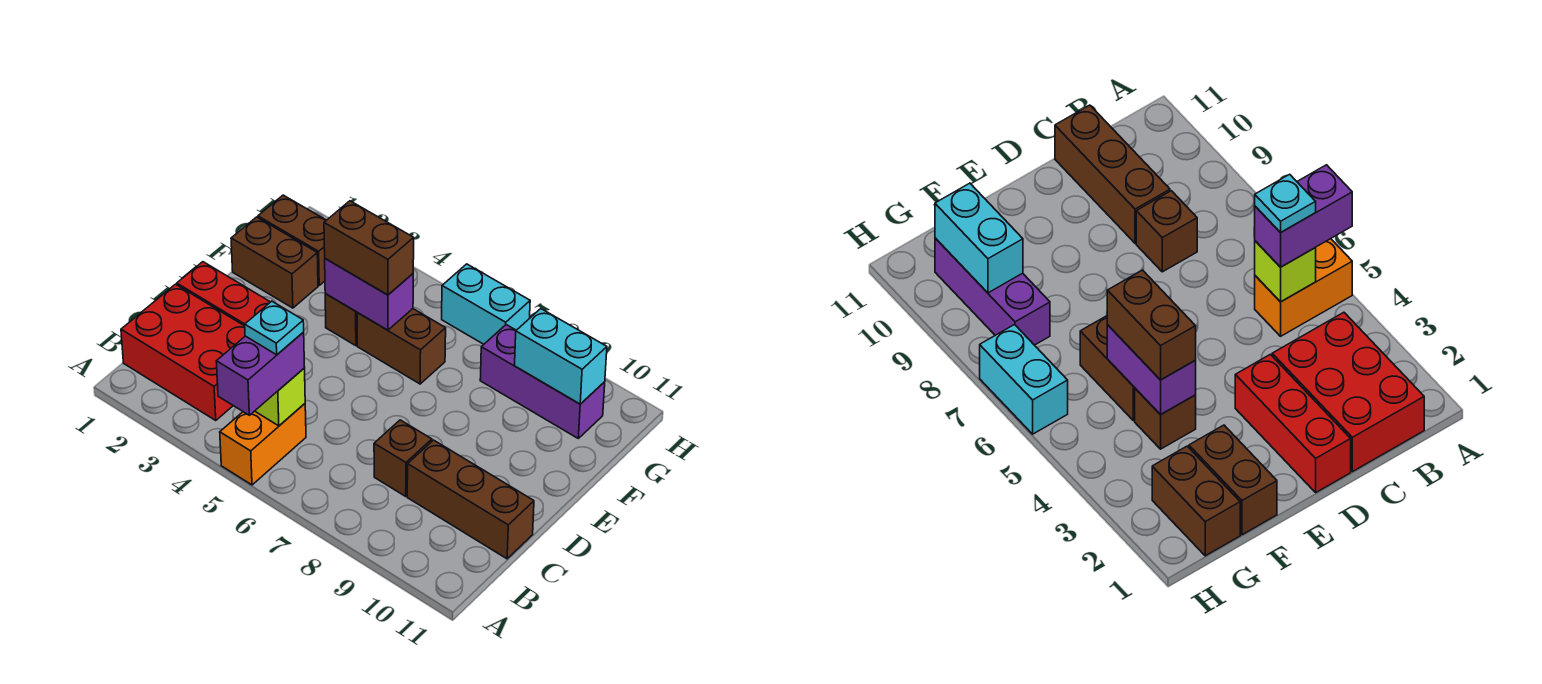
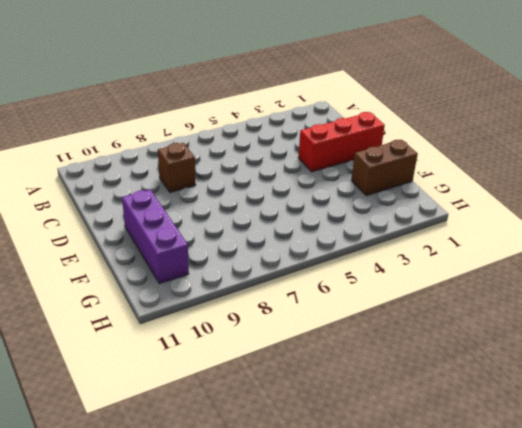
purple 1x3 brick [122,189,189,284] -> purple 1x3 brick turned to [480,325,605,438]
none -> orange 1x2 brick [220,404,306,485]
none -> red 2x3 brick [121,284,245,420]
none -> brown 1x3 brick [407,440,534,559]

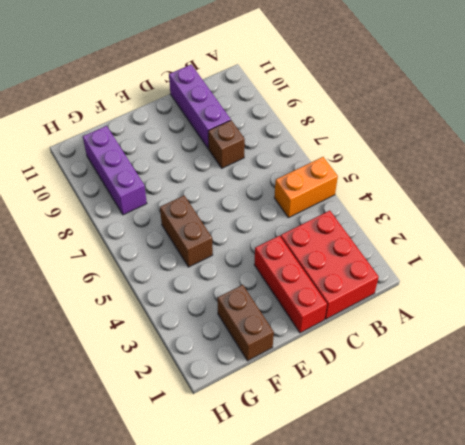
purple 1x3 brick [169,65,231,149] -> brown 1x3 brick [407,440,534,559]
none -> brown 1x1 brick [325,294,357,346]
none -> brown 1x2 brick [258,195,326,285]
none -> cyan 1x2 brick [442,264,530,344]

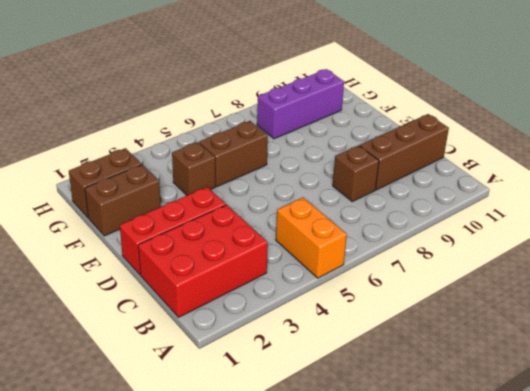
none -> cyan 1x2 brick [442,264,530,344]
none -> lime 1x1 brick [255,368,305,426]
none -> purple 1x2 brick [325,259,413,330]

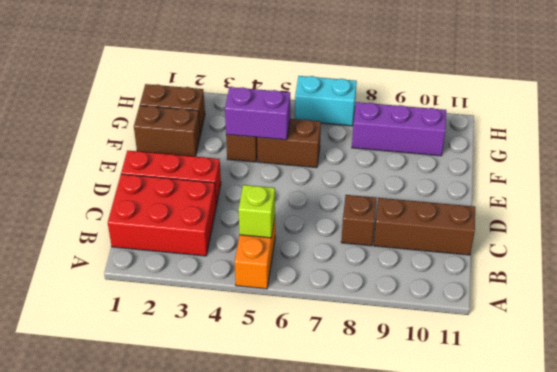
none -> cyan 1x2 brick [515,309,607,404]
none -> purple 1x2 brick [216,332,305,415]
none -> brown 1x2 brick [324,201,414,295]

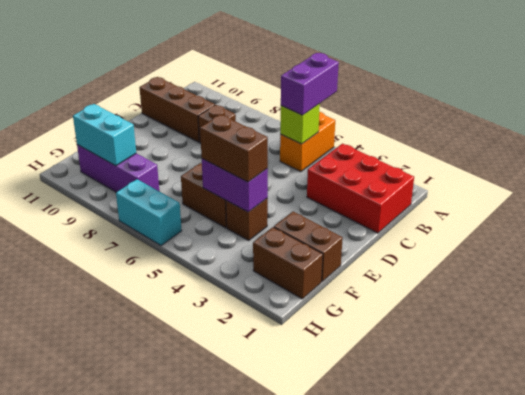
none -> red 1x3 brick [177,262,270,326]
none -> cyan 1x1 plate [245,301,304,355]

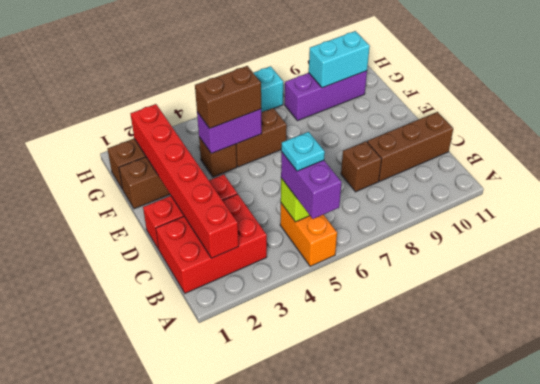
red 1x6 brick [130,104,239,258] -> none

